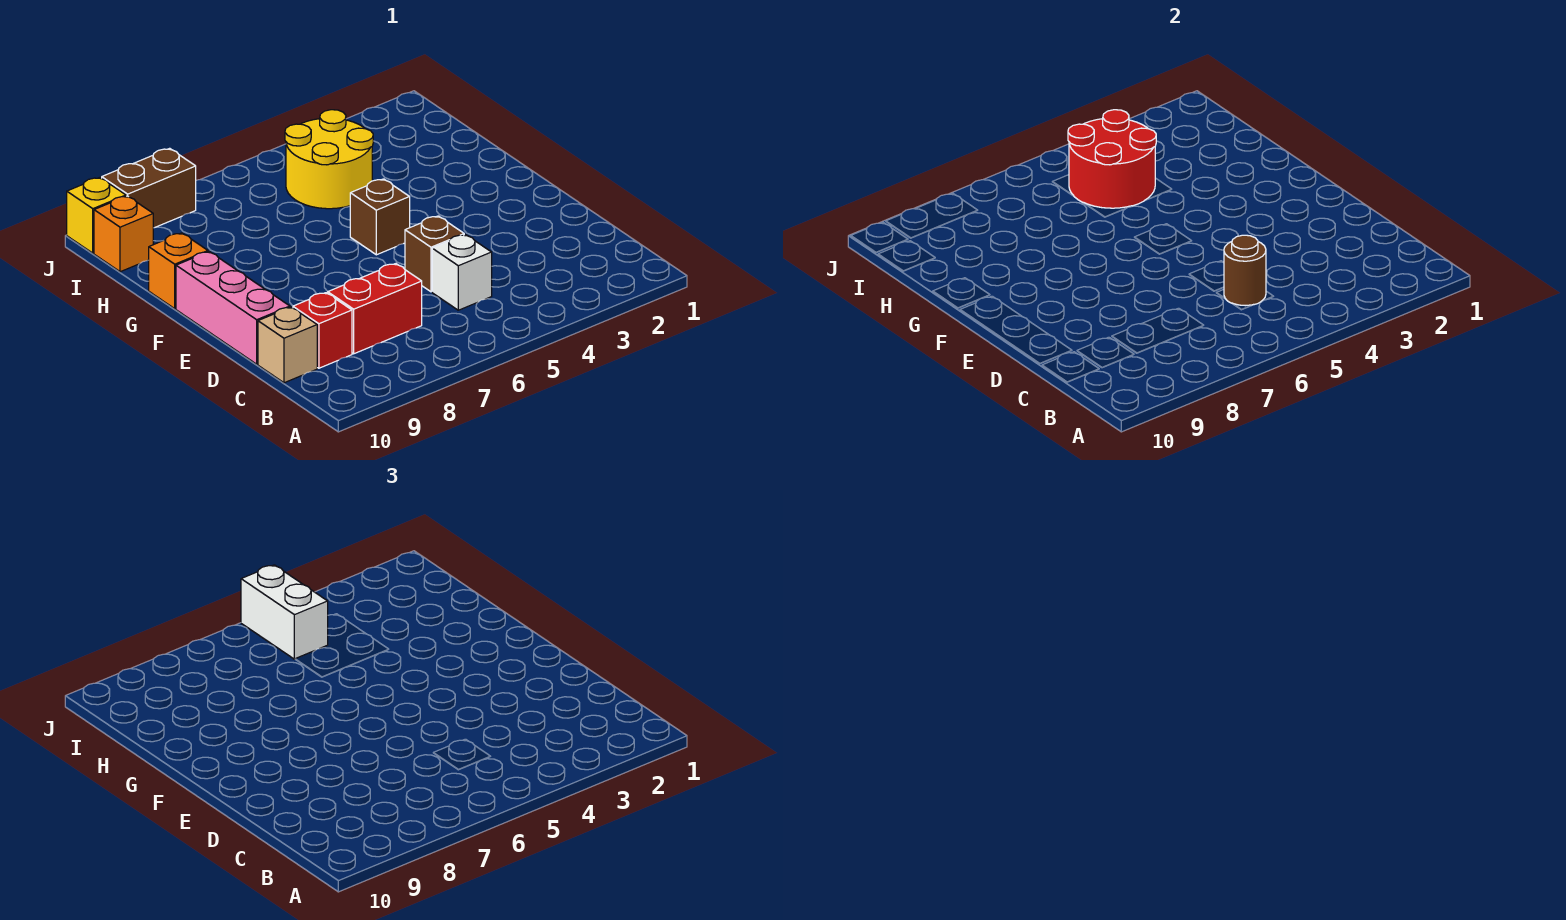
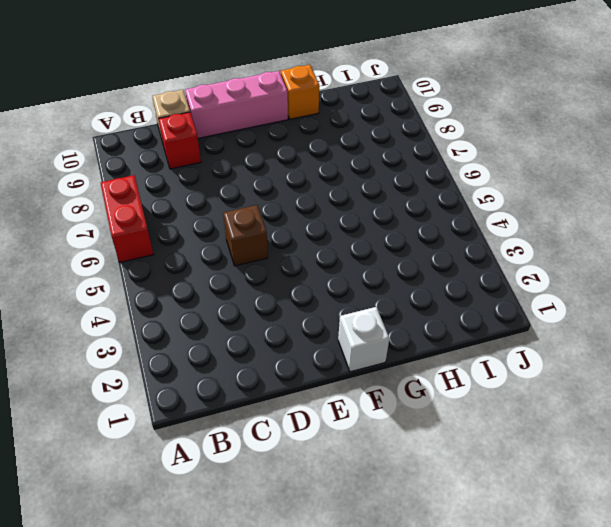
red 1x2 brick [101,175,154,262] -> red 1x2 brick moved to [328,264,422,354]
white 1x1 brick [338,307,389,372] -> white 1x1 brick moved to [432,235,492,310]
none -> brown 1x1 brick [350,179,410,255]
none -> yellow 2x2 round brick [285,110,373,209]
none -> orange 1x1 brick [94,196,153,272]

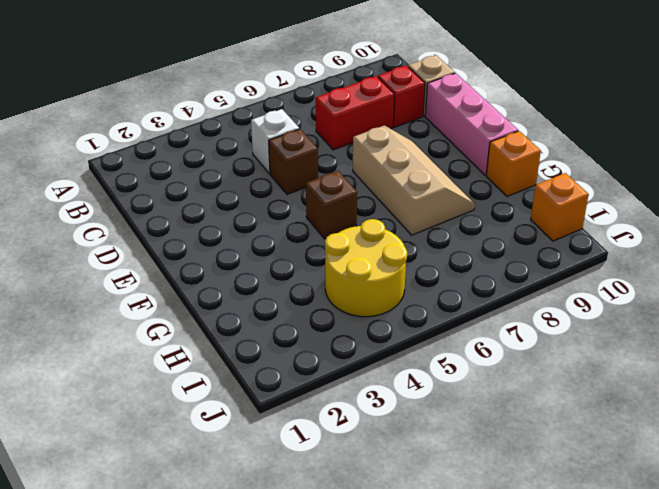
tan 2x3 slope [353,125,475,235] -> none
none -> brown 1x2 brick [102,148,196,228]
none -> yellow 1x1 brick [67,178,126,253]
none -> brown 1x1 round brick [1224,235,1266,306]

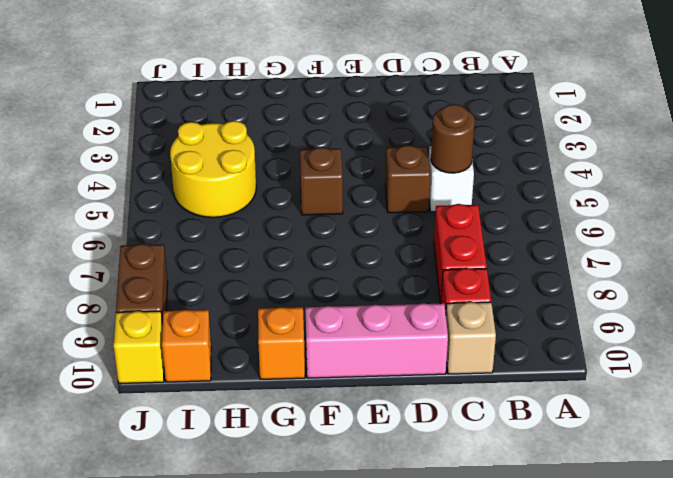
none -> red 2x2 round brick [1068,110,1156,208]
none -> white 1x2 brick [241,565,328,659]

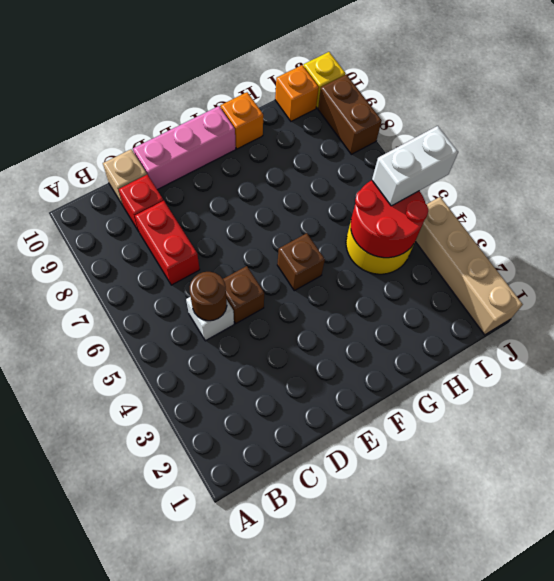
tan 1x4 brick [415,197,523,335] -> none

